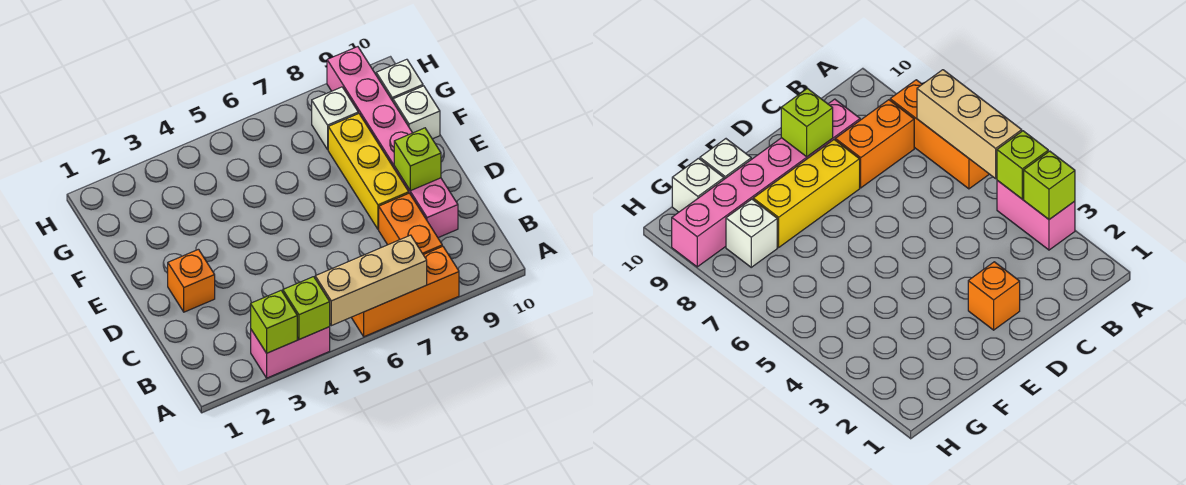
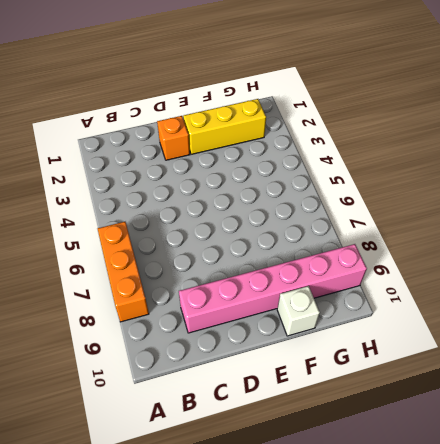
yellow 1x3 brick [183,99,266,154] -> yellow 1x3 brick moved to [328,113,409,229]
none -> pink 1x2 brick [251,327,330,378]
none -> orange 1x2 brick [379,193,442,255]
none -> white 1x1 brick [312,87,358,149]

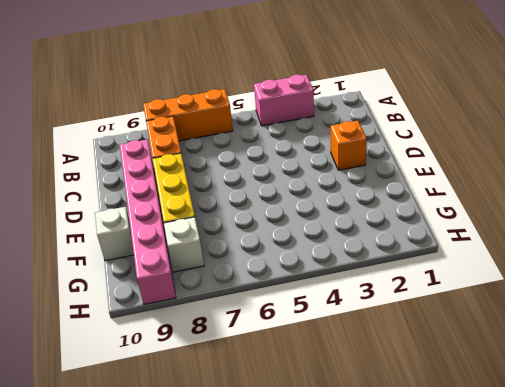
none -> white 1x1 brick [376,59,423,101]
none -> lime 1x1 brick [251,291,297,353]
none -> lime 1x1 brick [283,277,330,339]

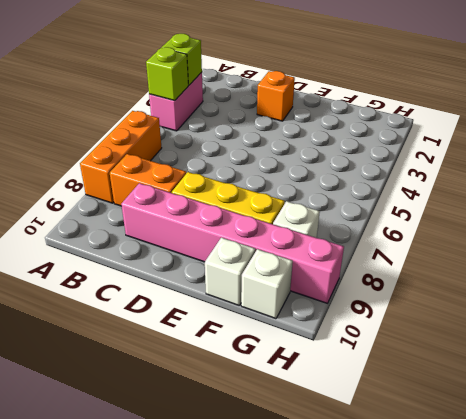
none -> tan 1x3 brick [315,235,427,326]
none -> lime 1x1 brick [394,128,441,191]

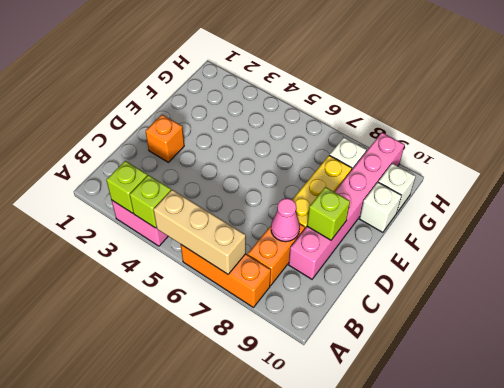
pink 1x1 cone [271,198,300,242] -> none

